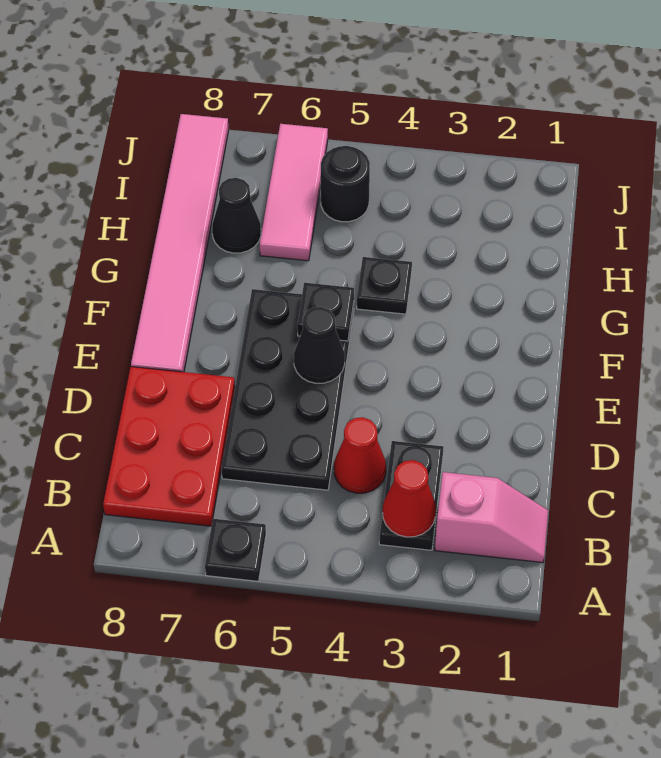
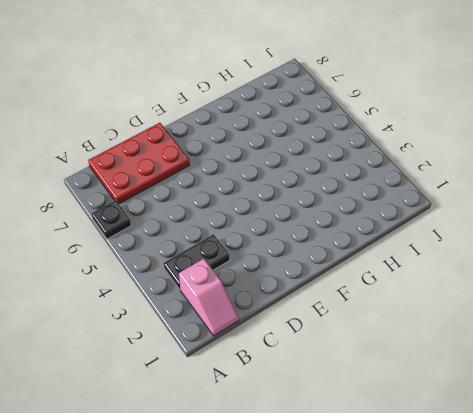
none -> red 1x1 cone [334,417,386,493]
none -> black 2x4 plate [221,289,354,490]
none -> pink 1x6 tile [131,114,229,372]

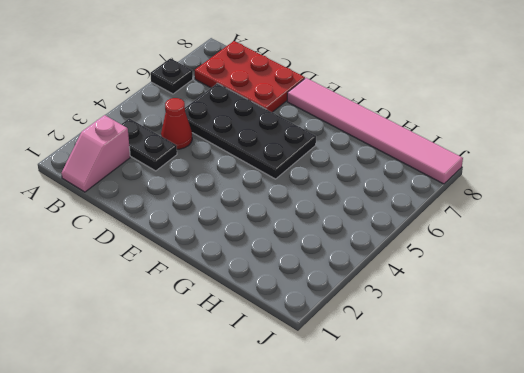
none -> black 1x1 plate [357,257,412,314]
none -> pink 1x3 tile [260,124,328,261]
none -> black 1x1 cone [212,178,261,253]

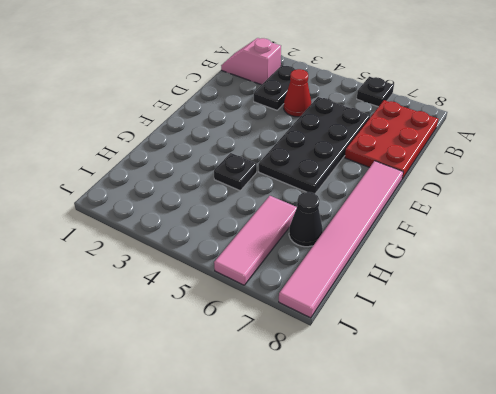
none -> black 1x1 round brick [321,146,370,222]
none -> red 1x1 cone [383,460,436,537]
none -> black 1x1 cone [294,307,345,383]

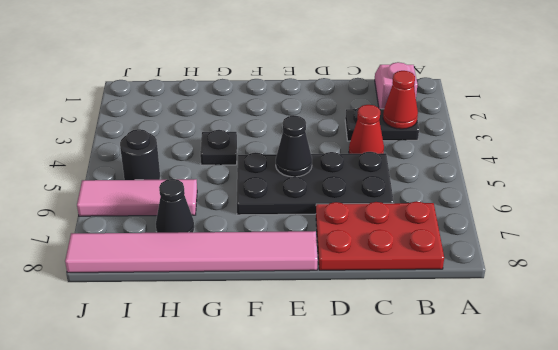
none -> black 1x1 plate [205,519,266,581]
none -> black 1x1 plate [297,283,354,341]

